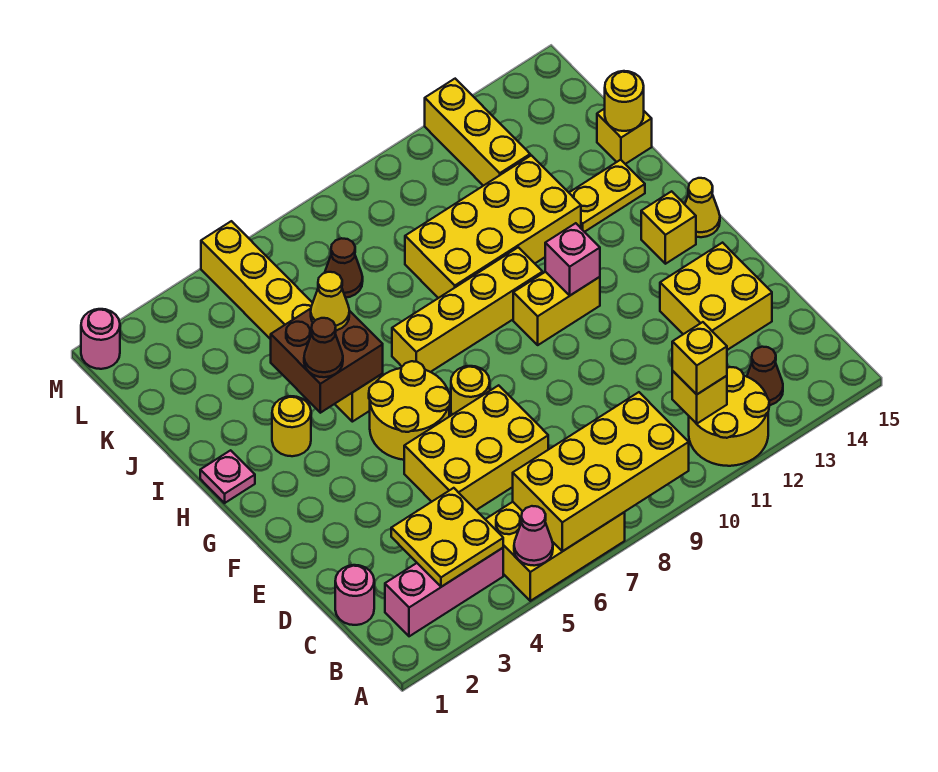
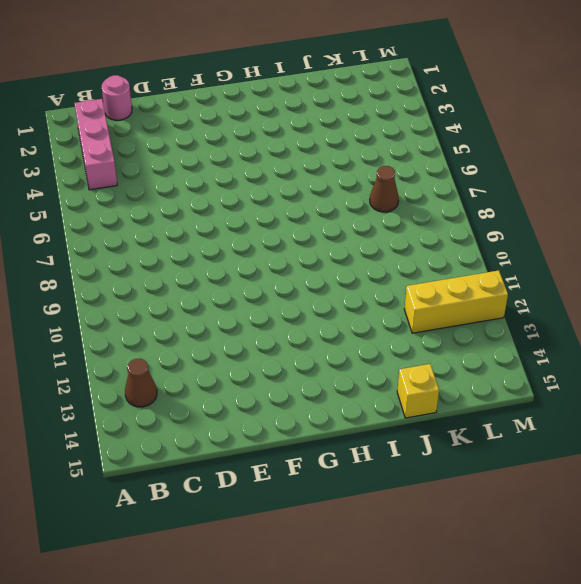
none -> yellow 2x3 brick [485,502,625,601]
none -> yellow 2x2 round brick [689,367,769,466]
none -> yellow 2x3 brick [404,385,548,510]
none -> yellow 2x2 brick [660,243,772,350]

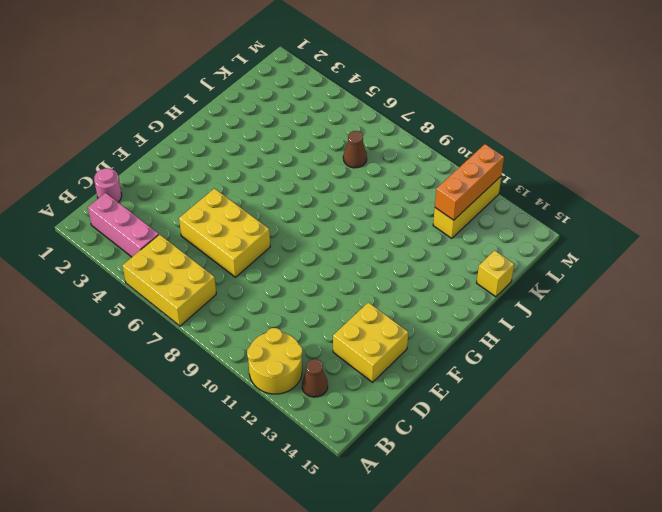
orange 1x3 brick [435,144,504,220] -> none
none -> yellow 2x2 round brick [369,361,450,460]
none -> yellow 1x1 round brick [451,366,490,415]
none -> yellow 1x2 brick [513,272,600,345]
none -> yellow 1x1 brick [641,191,696,264]

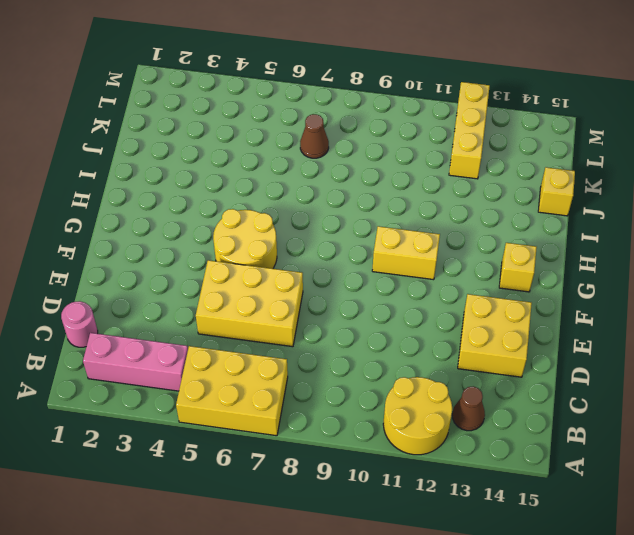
none -> yellow 1x1 round brick [451,366,490,415]
none -> yellow 1x1 cone [685,178,720,237]
none -> pink 1x1 plate [200,450,255,503]
none -> yellow 1x1 round brick [272,396,311,456]

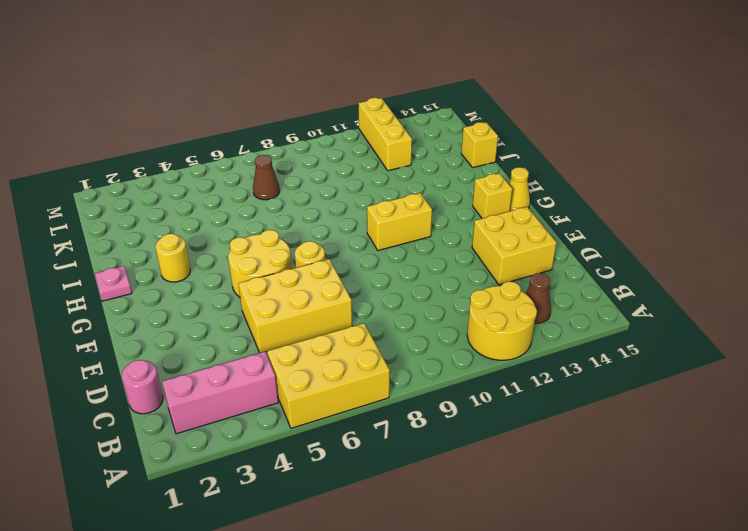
none -> yellow 1x6 brick [201,221,383,422]
none -> yellow 1x4 brick [392,247,543,372]
none -> yellow 2x4 brick [405,155,581,298]
none -> yellow 1x2 plate [569,160,645,232]

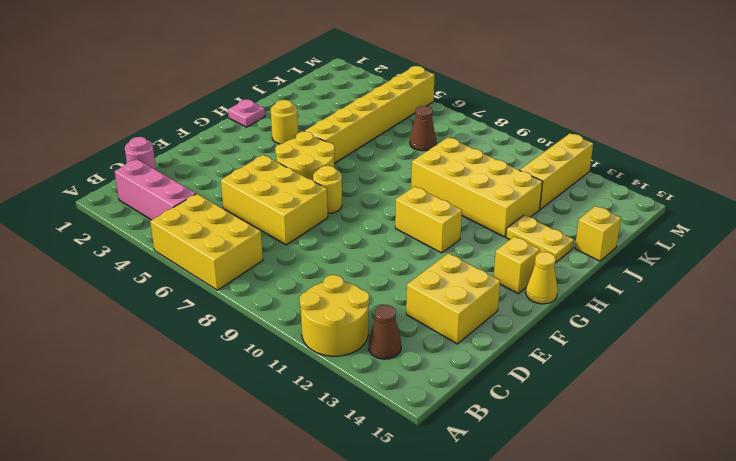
none -> yellow 1x4 brick [392,247,543,372]
none -> pink 1x1 round brick [81,309,120,369]
none -> pink 1x1 cone [514,506,553,566]
none -> yellow 2x4 brick [513,392,689,551]

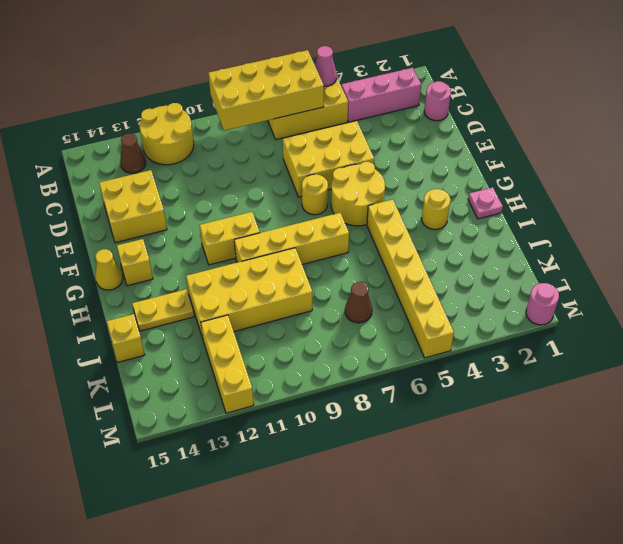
none -> yellow 2x2 plate [391,488,503,587]
none -> yellow 1x1 brick [672,371,727,424]
none -> pink 1x1 brick [545,223,600,295]
none -> brown 2x2 brick [271,309,383,413]

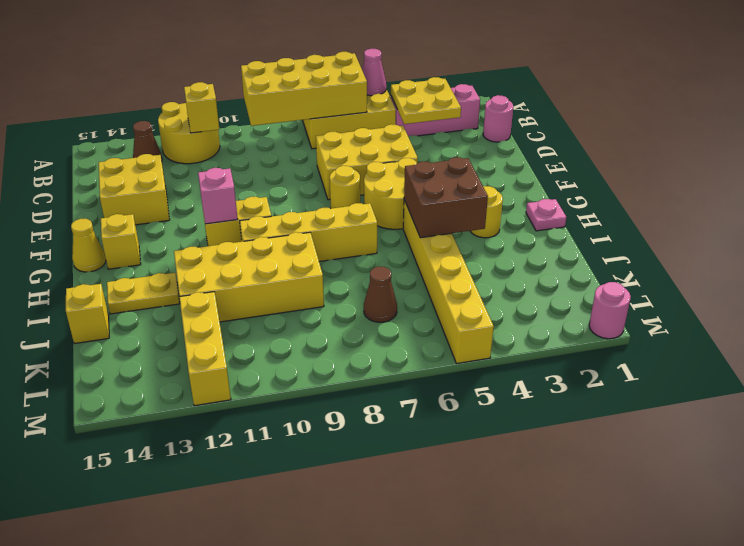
none -> yellow 1x1 round brick [605,71,644,131]
none -> yellow 1x1 brick [672,322,727,394]
none -> brown 1x1 cone [304,318,343,377]
none -> yellow 1x1 cone [311,272,349,330]

